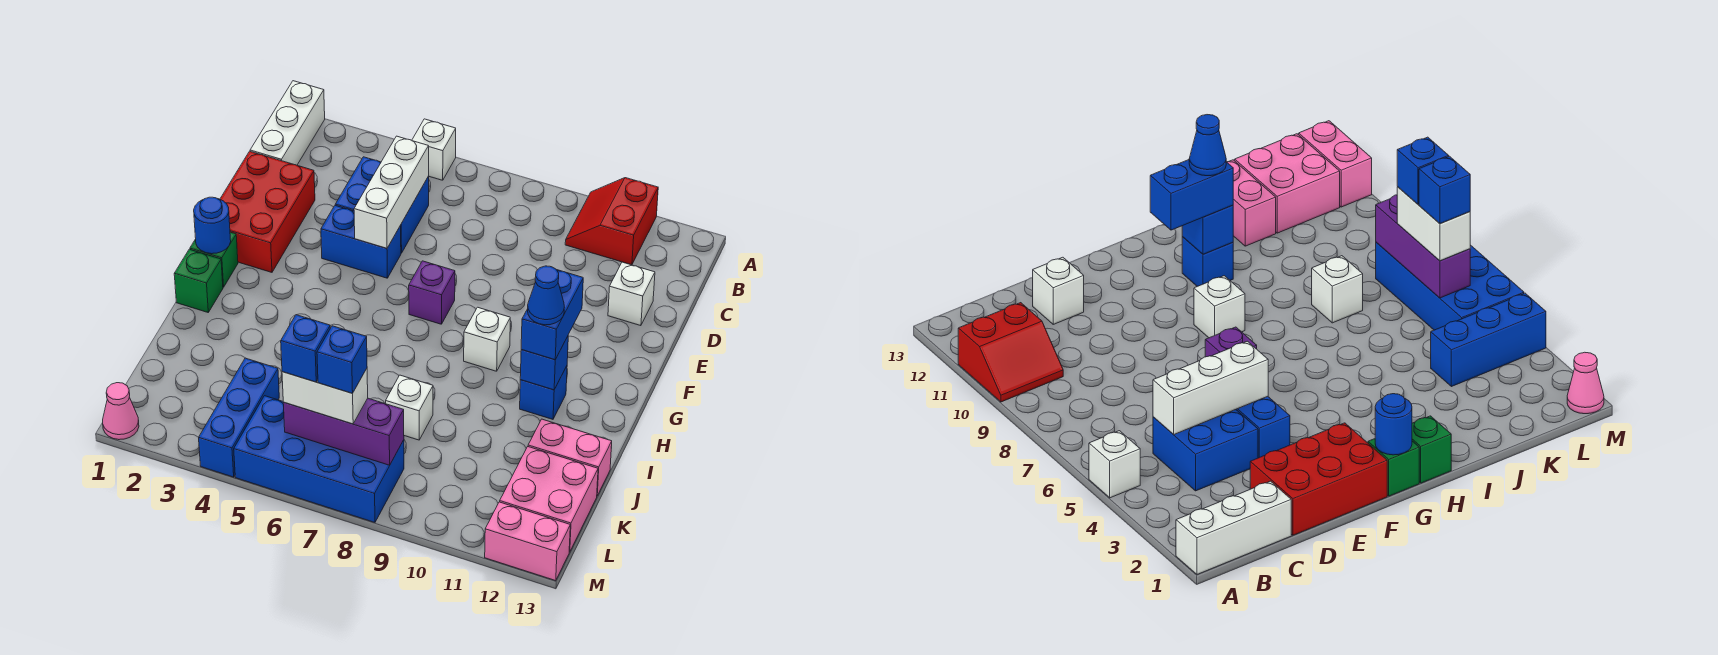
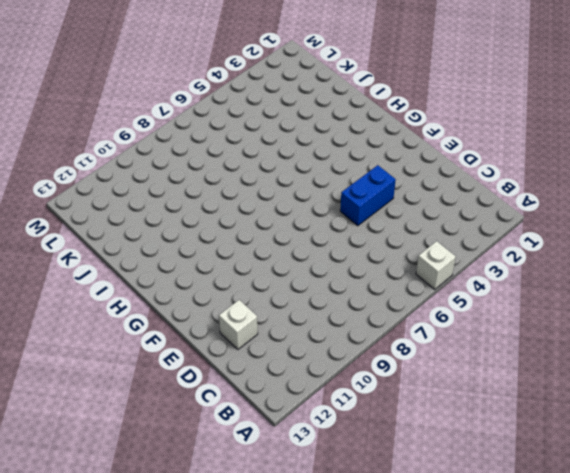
none -> white 1x3 brick [250,81,325,165]
none -> red 2x2 slope [565,178,658,265]
none -> blue 2x2 brick [335,157,429,253]

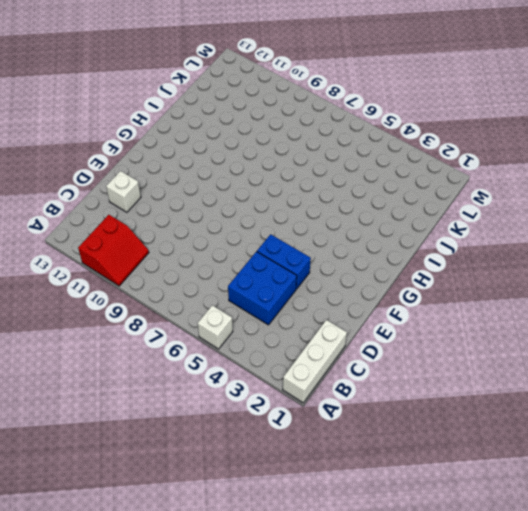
none -> red 2x3 brick [220,151,315,272]
none -> purple 1x1 brick [409,261,455,324]
none -> green 1x1 brick [190,232,238,287]

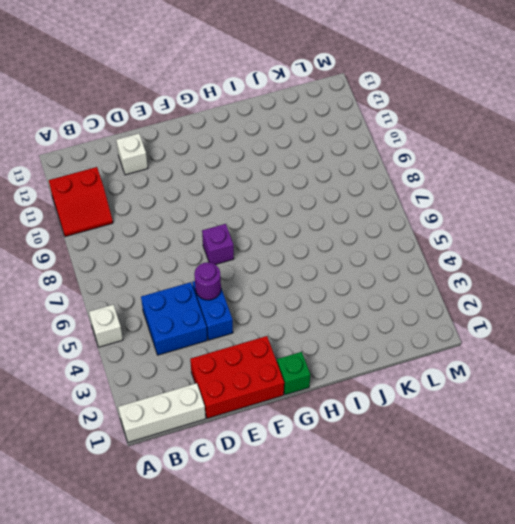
purple 1x1 round brick [194,262,221,300] -> white 1x3 brick [354,136,429,248]
none -> white 1x1 brick [464,307,510,371]
none -> green 1x1 brick [174,249,223,312]
none -> blue 1x1 brick [520,366,567,419]

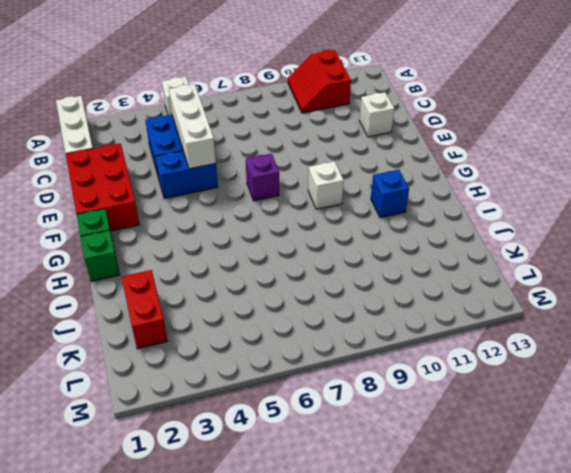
red 1x2 brick [122,270,168,349] -> none
none -> white 1x1 brick [386,375,433,440]
none -> pink 1x2 brick [528,419,612,496]
none -> blue 1x3 brick [199,358,279,477]

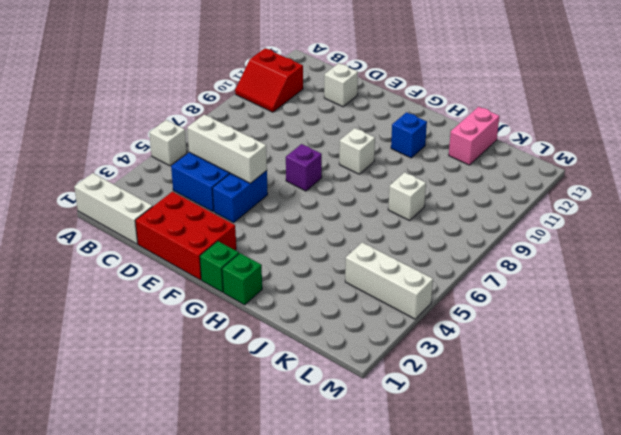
white 1x3 brick [345,242,433,319] -> blue 1x3 brick [199,358,279,477]
none -> pink 2x2 brick [500,447,598,552]
none -> blue 2x4 brick [234,396,404,522]
none -> pink 1x1 cone [103,383,139,440]

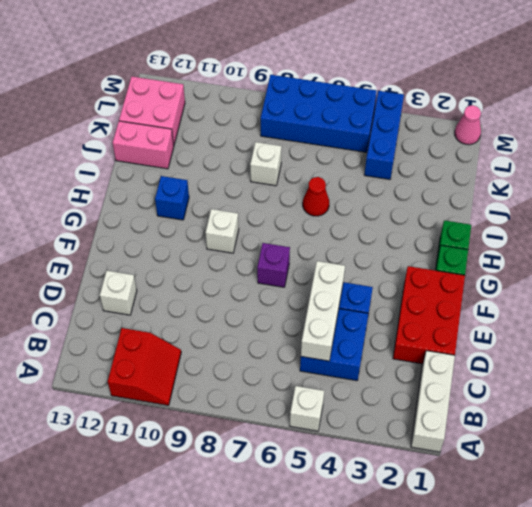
red 1x1 cone [303,177,329,216] -> none
none -> pink 1x2 brick [485,502,570,581]
none -> blue 1x1 round brick [194,197,231,254]
none -> blue 1x1 brick [520,336,568,390]

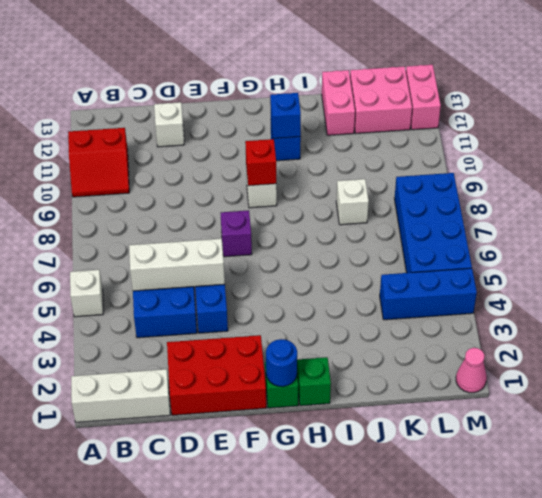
red 1x1 brick [245,139,276,186] -> none
none -> purple 1x3 brick [283,398,404,465]
none -> blue 1x2 brick [521,270,583,360]
none -> white 1x2 brick [282,369,368,424]

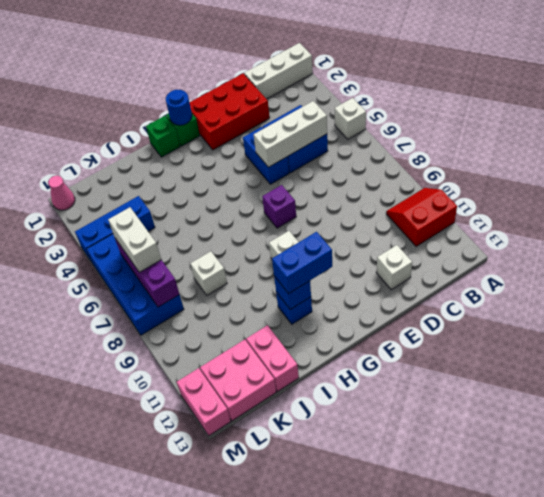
none -> blue 1x1 cone [528,266,564,325]
none -> blue 1x1 brick [281,315,330,382]
none -> blue 1x1 brick [317,326,367,393]

